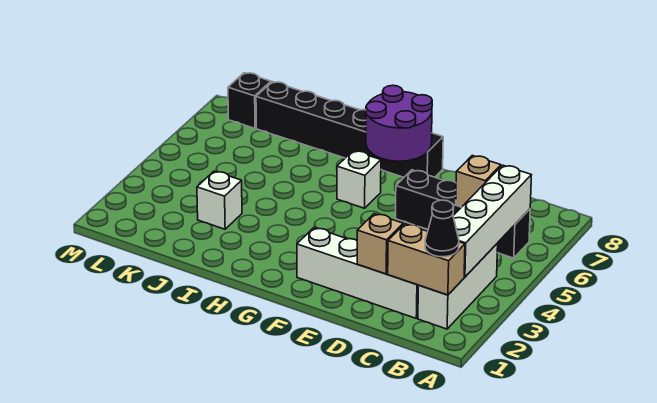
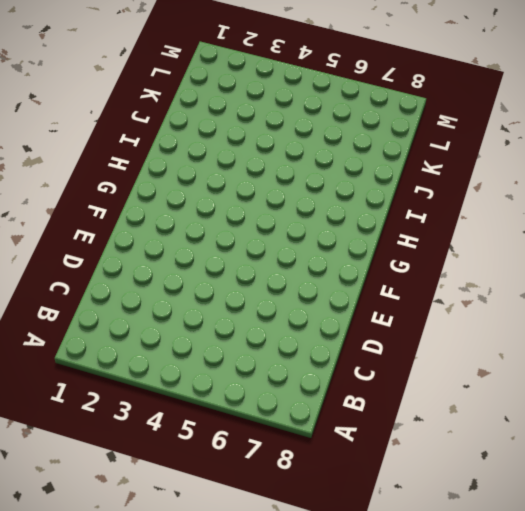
none -> white 1x3 brick [418,243,498,329]
none -> black 1x4 brick [396,170,530,258]
none -> white 1x4 brick [297,228,419,318]

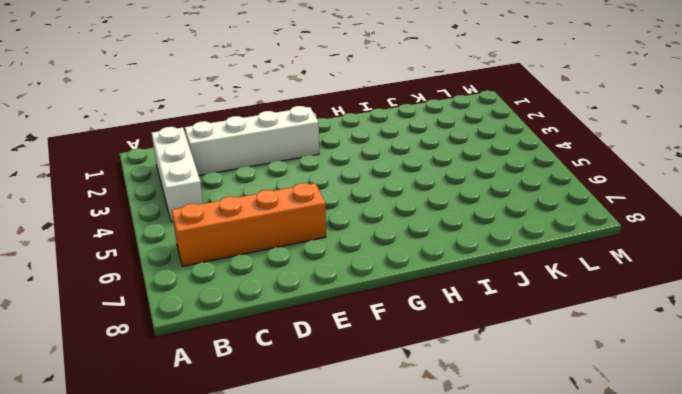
orange 1x4 brick [172,183,326,266] -> black 1x4 brick [396,170,530,258]
none -> black 1x6 brick [256,82,443,177]
none -> white 1x1 brick [337,151,381,208]
none -> white 1x1 brick [197,171,242,229]

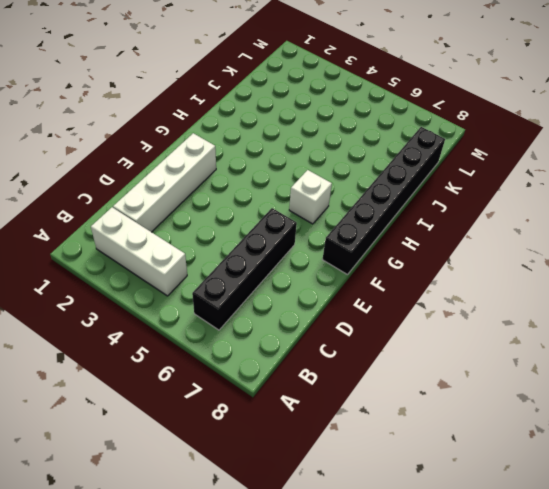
none -> white 1x1 brick [197,171,242,229]
none -> black 1x1 brick [228,73,271,128]
none -> tan 1x2 brick [388,224,465,295]

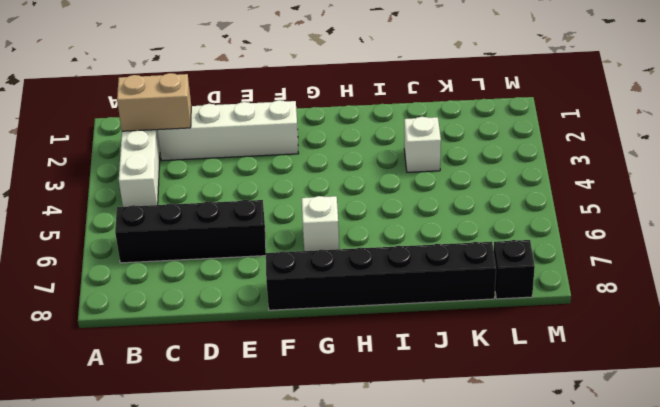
none -> white 1x4 brick [453,165,531,277]
none -> tan 1x1 brick [456,155,501,207]
none -> tan 1x1 brick [357,214,403,274]

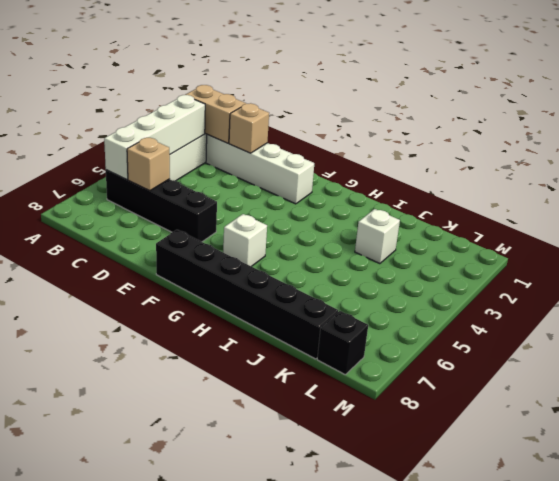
none -> purple 2x2 round brick [366,85,432,161]
none -> black 1x1 cone [425,200,459,257]

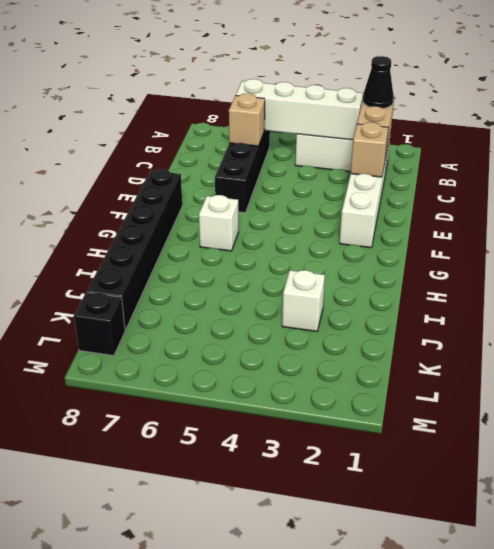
none -> purple 2x2 round brick [366,85,432,161]

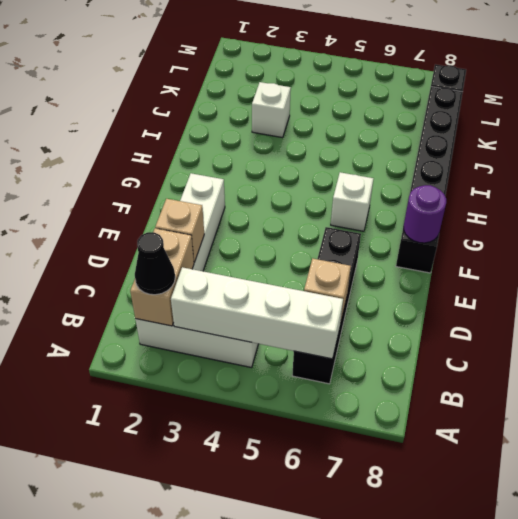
purple 1x1 round brick [404,185,446,243] -> purple 2x2 round brick [366,85,432,161]

